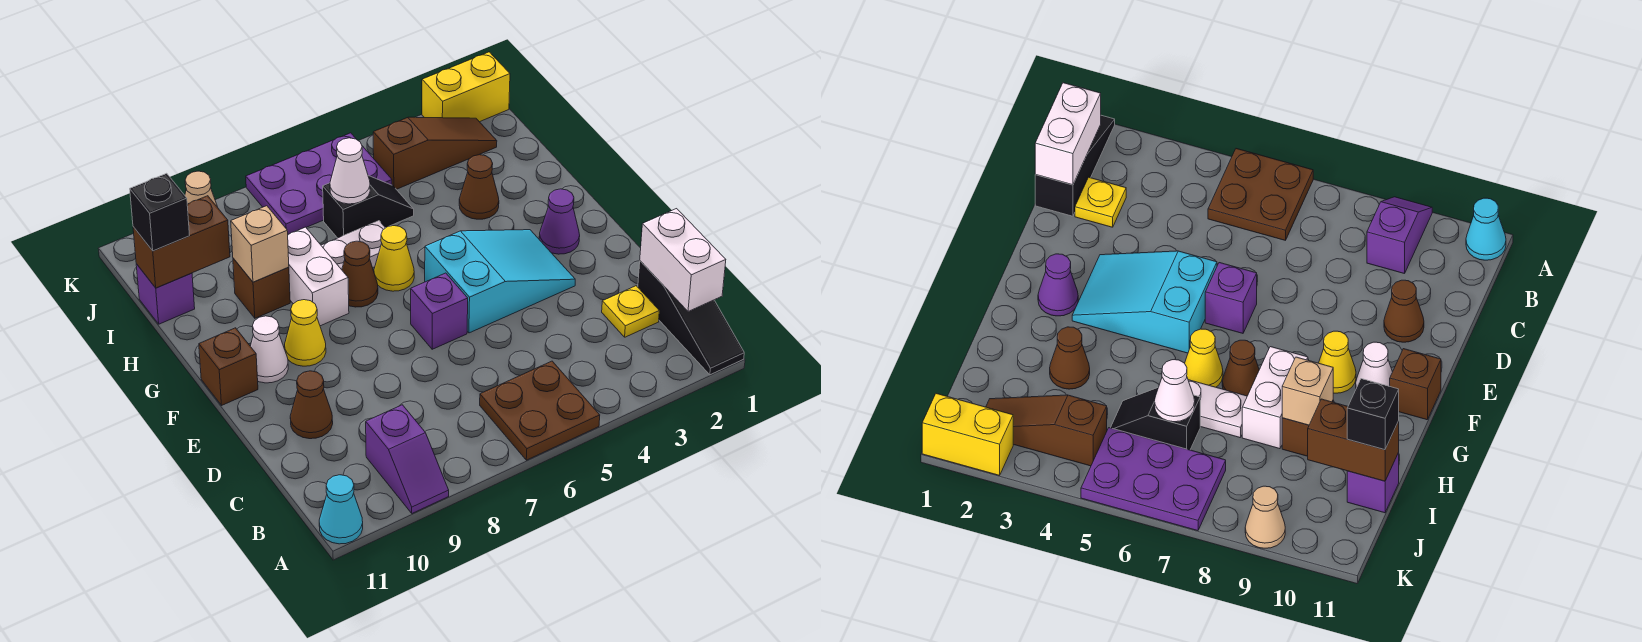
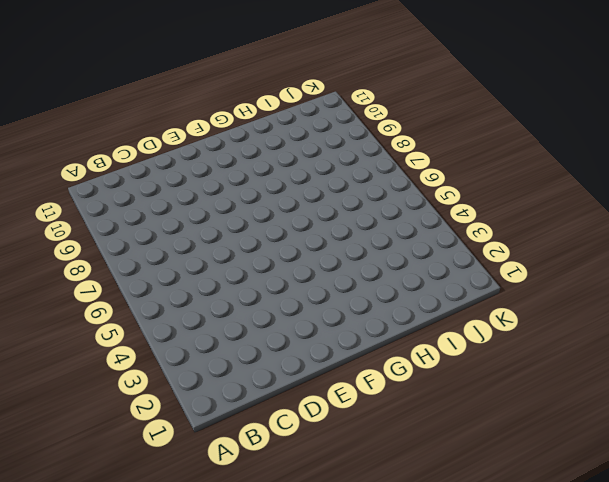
none -> black 1x3 slope [638,261,744,375]
none -> brown 2x2 plate [480,361,600,460]
none -> purple 1x2 slope [366,405,449,513]

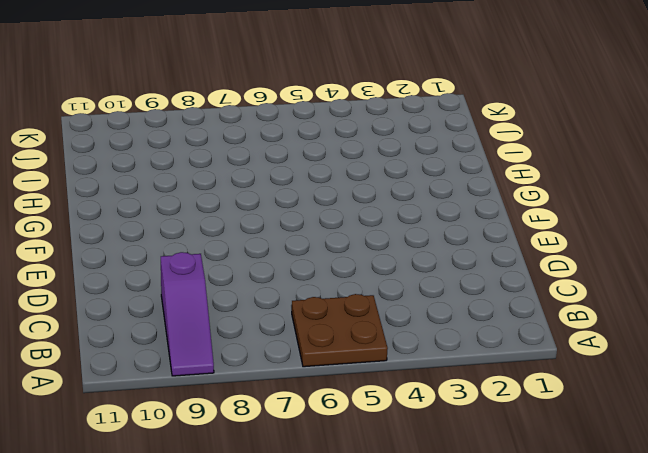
purple 1x3 slope [161,252,214,376] -> purple 1x2 slope [366,405,449,513]
none -> black 1x3 slope [638,261,744,375]
none -> cyan 1x1 cone [319,475,363,544]
none -> yellow 1x1 plate [602,286,659,337]

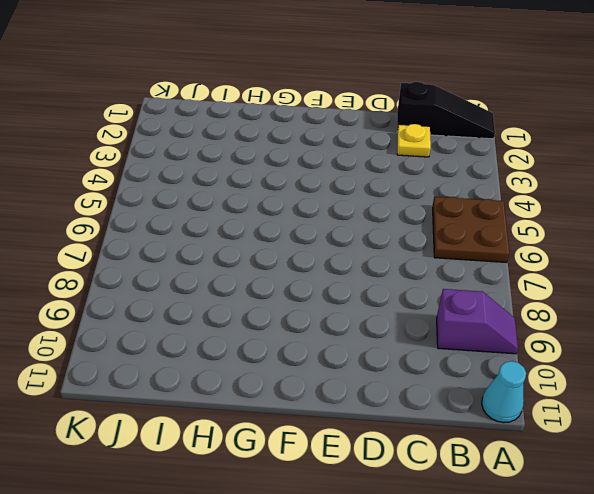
none -> brown 1x1 cone [290,371,333,439]
none -> cyan 2x3 slope [425,230,575,333]
none -> purple 1x1 brick [411,273,468,349]

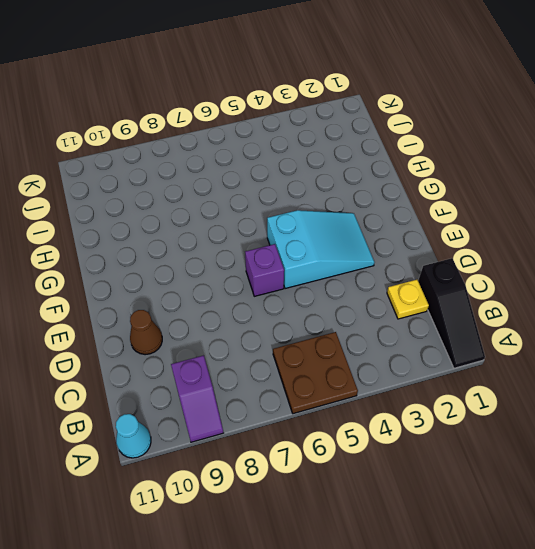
none -> purple 1x1 cone [539,189,580,254]
none -> yellow 1x1 cone [285,300,326,366]
none -> white 1x1 cone [250,316,288,383]

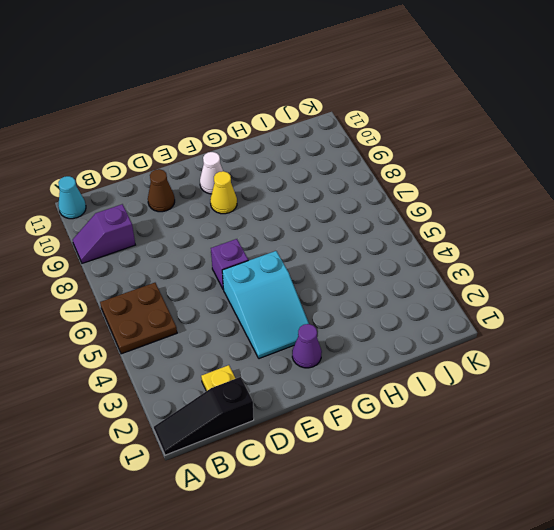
none -> brown 1x1 brick [199,328,258,405]
none -> yellow 1x1 cone [374,226,414,291]
none -> brown 1x1 cone [342,241,378,307]

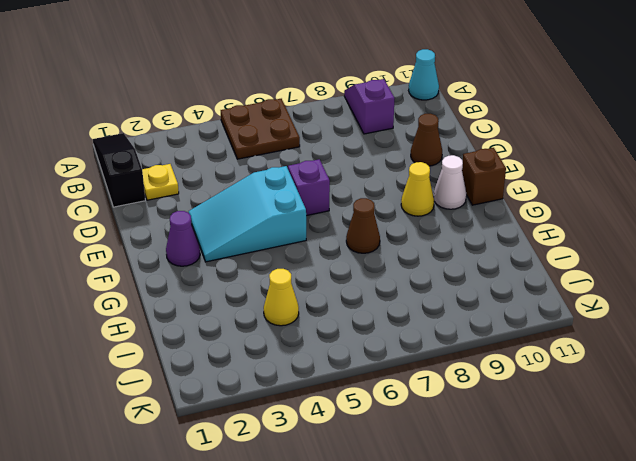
yellow 1x1 cone [264,269,299,326] -> yellow 1x1 cone moved to [374,226,414,291]
none -> white 1x2 brick [288,227,349,326]
none -> brown 1x1 cone [459,155,499,219]
none -> white 1x2 plate [321,221,385,270]

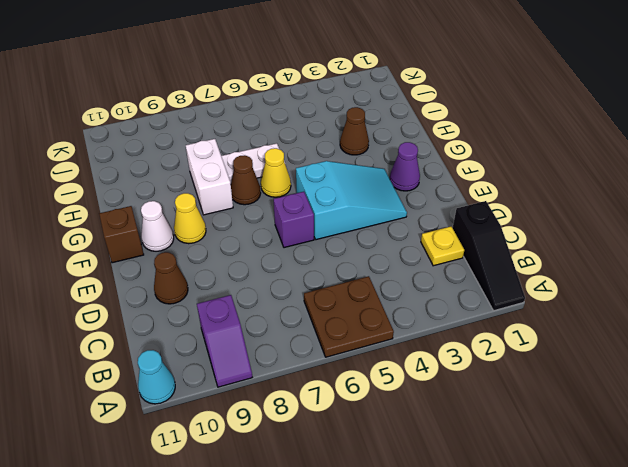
none -> brown 1x1 brick [233,258,290,318]
none -> black 1x2 slope [323,175,414,238]
none -> purple 1x1 brick [136,264,195,324]

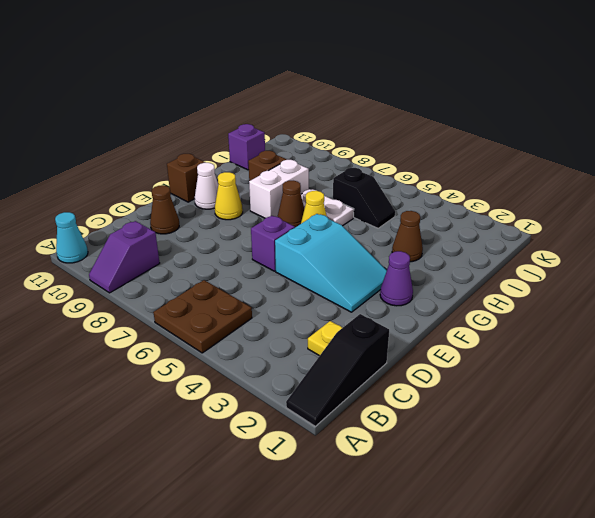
none -> brown 1x3 slope [373,117,497,189]
none -> purple 2x3 plate [246,133,392,234]
none -> yellow 1x2 brick [422,52,510,122]

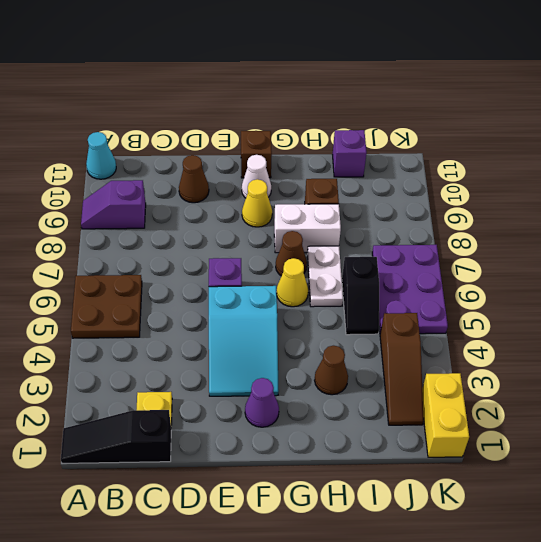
none -> tan 1x1 cone [185,171,217,206]
none -> white 1x2 brick [640,209,726,312]
none -> tan 1x1 brick [231,206,289,282]

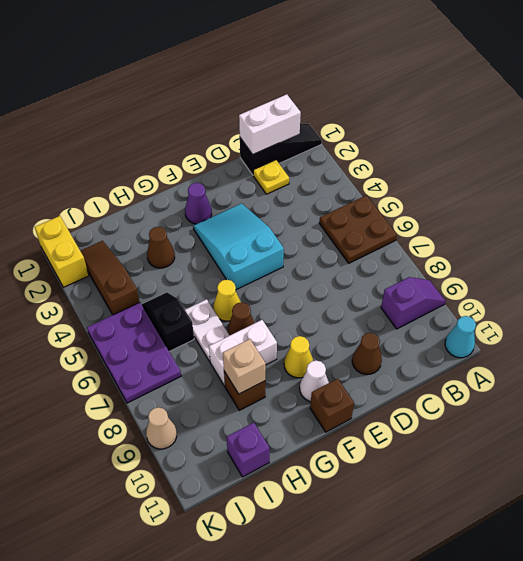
none -> purple 1x1 brick [411,273,468,349]
none -> white 1x1 cone [330,138,370,204]
none -> brown 1x2 brick [133,196,230,288]

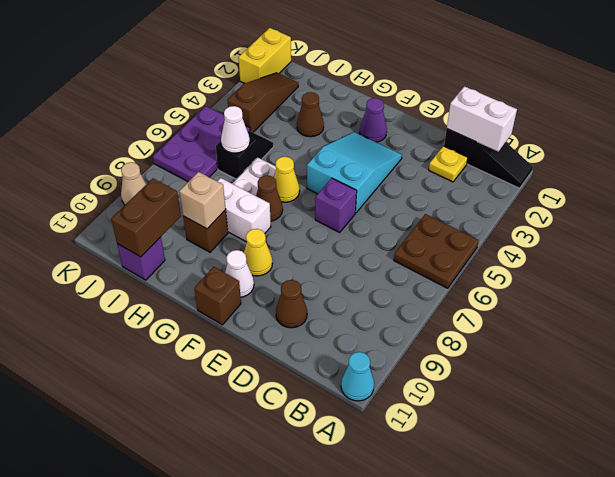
none -> purple 1x2 slope [366,405,449,513]
none -> black 1x1 brick [130,173,190,251]

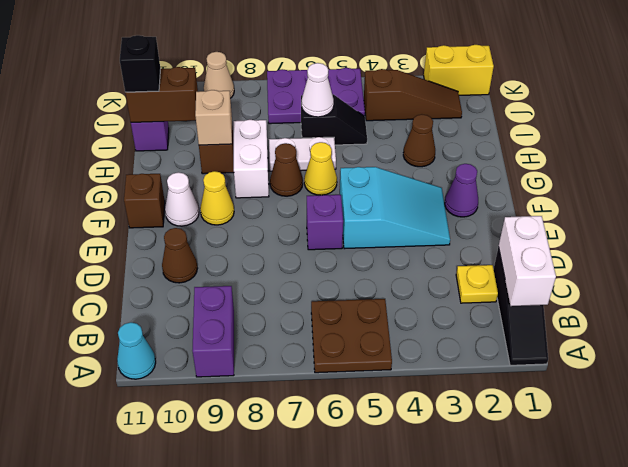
purple 1x2 brick [192,286,234,377] -> purple 1x2 slope [366,405,449,513]

